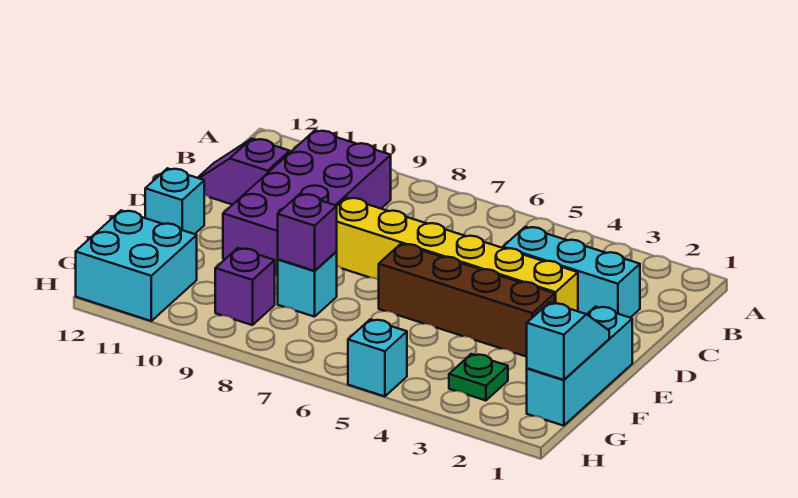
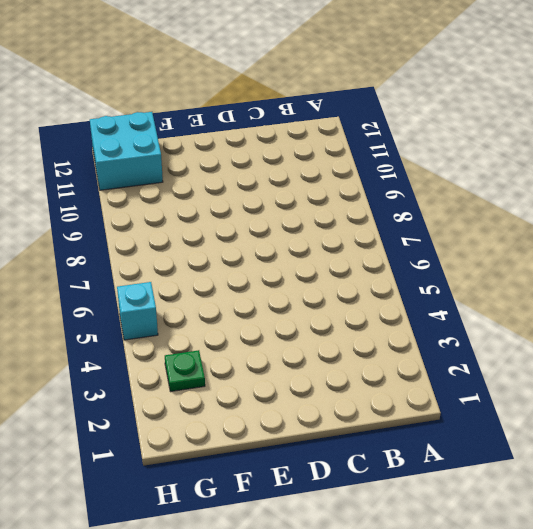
none -> purple 2x4 brick [223,130,391,276]
none -> cyan 1x3 brick [503,227,640,318]
none -> purple 1x2 slope [198,139,290,205]

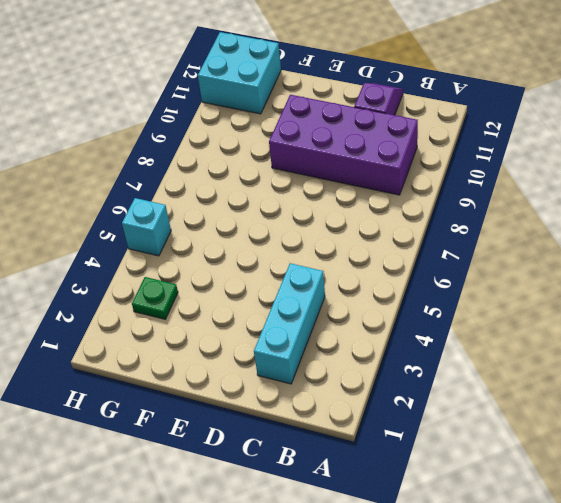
none -> yellow 1x6 brick [336,198,578,311]
none -> cyan 1x3 brick [527,307,632,426]
none -> brown 1x4 brick [379,244,555,357]

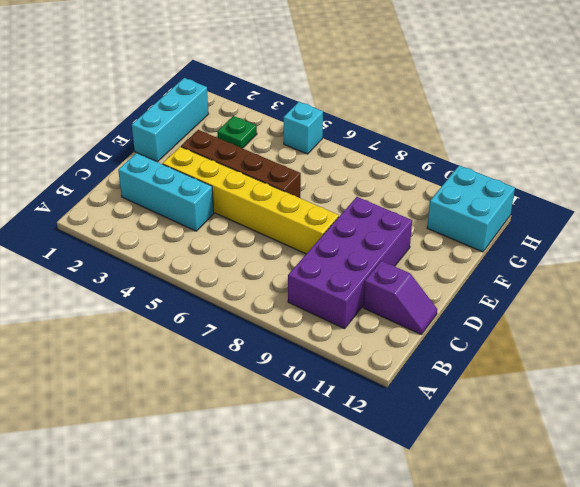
none -> cyan 1x1 brick [145,168,204,234]
none -> cyan 1x1 brick [278,252,337,317]
none -> purple 1x1 brick [215,248,275,325]

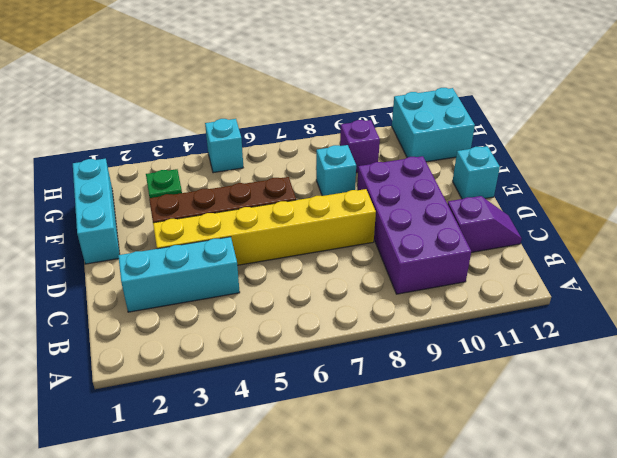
none -> cyan 1x2 slope [527,302,609,380]
none -> purple 1x1 brick [278,194,337,271]

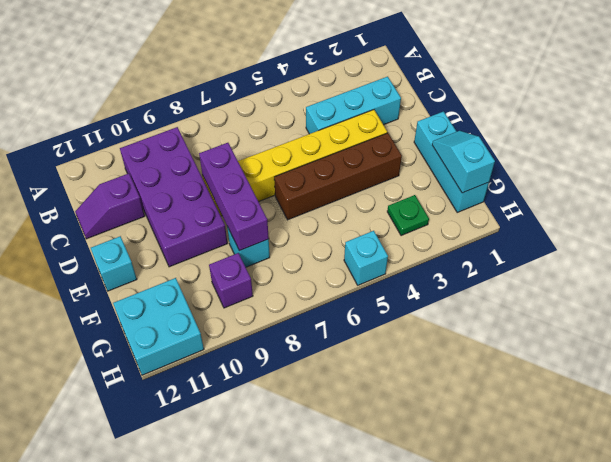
purple 1x3 brick [199,143,269,251] -> purple 1x1 brick [278,194,337,271]

